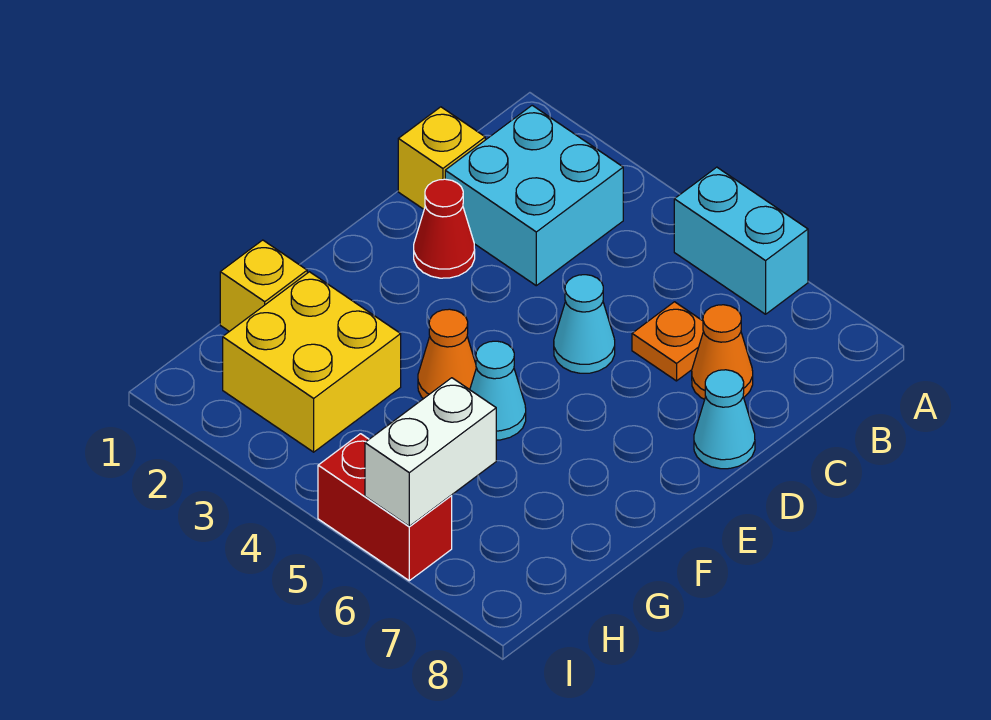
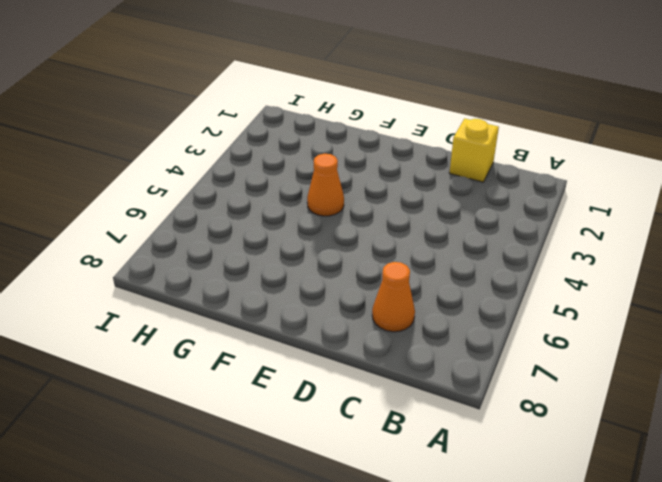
none -> cyan 1x2 brick [674,167,808,314]
none -> cyan 2x2 brick [445,105,623,286]
none -> orange 1x1 plate [632,302,703,381]

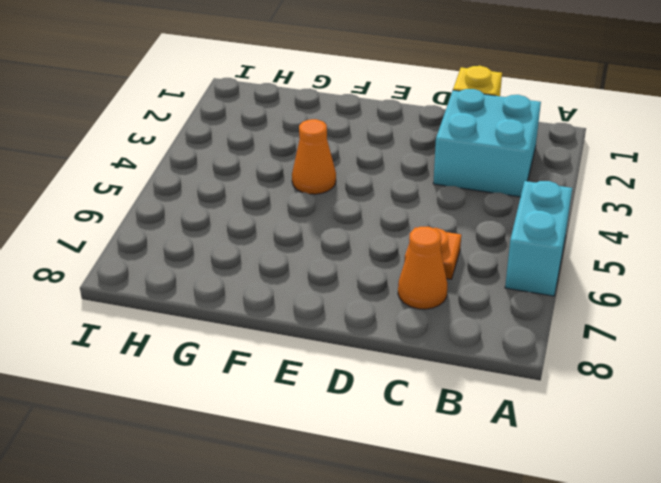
none -> red 1x1 cone [414,179,475,278]
none -> cyan 1x1 cone [554,275,615,373]
none -> cyan 1x1 cone [694,370,755,469]

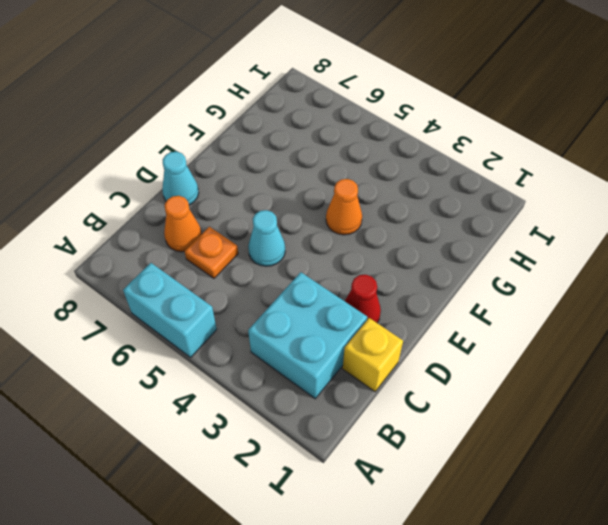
none -> cyan 1x1 cone [470,341,526,440]
none -> yellow 1x1 brick [220,240,307,331]
none -> yellow 2x2 brick [223,272,401,452]

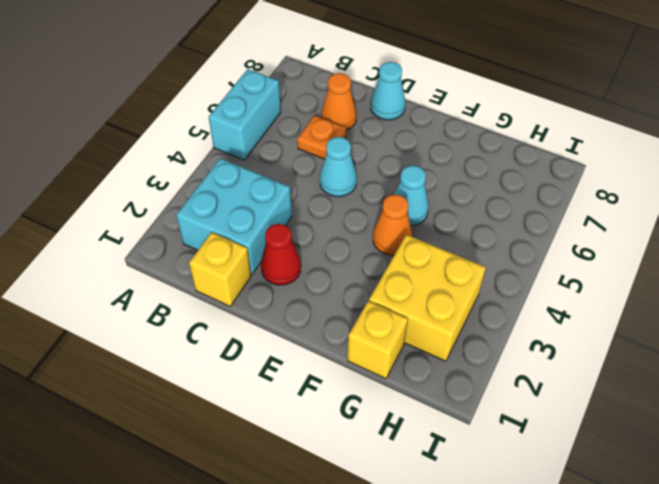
none -> red 1x2 brick [318,434,452,581]
none -> white 1x2 brick [365,378,496,526]

